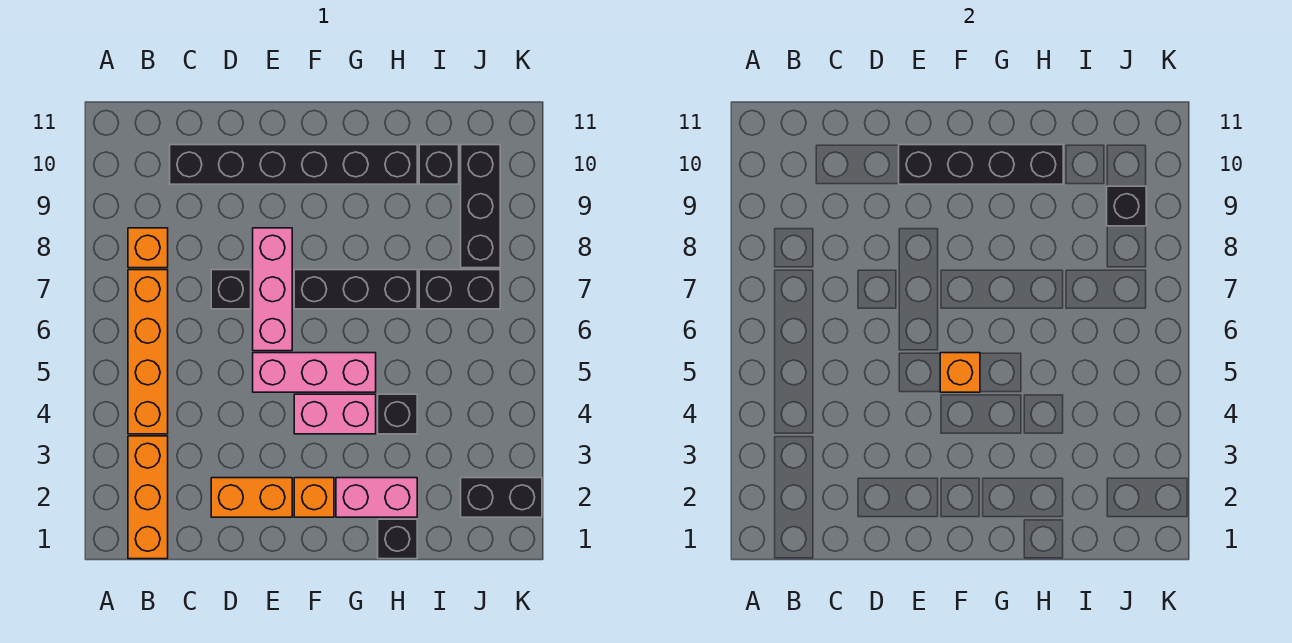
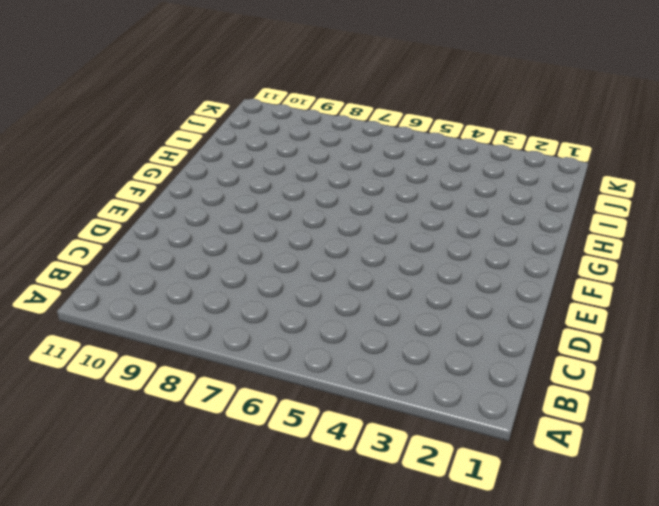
none -> orange 1x3 brick [128,436,168,559]
none -> orange 1x4 brick [128,270,168,434]
none -> orange 1x1 brick [128,228,168,268]

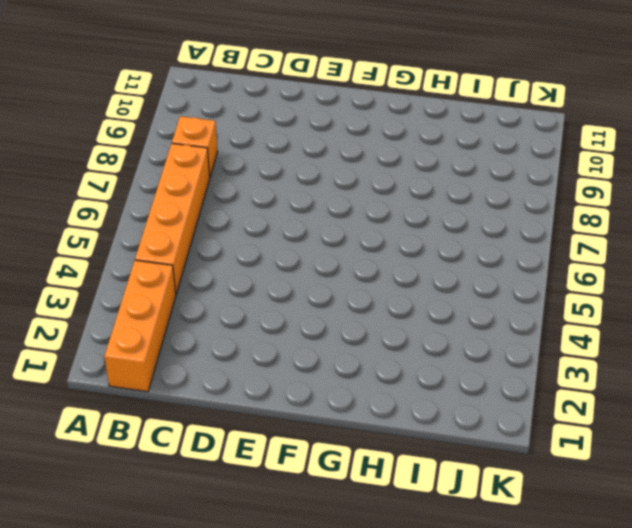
none -> black 1x6 brick [170,145,417,184]
none -> orange 1x2 brick [211,478,292,517]
none -> black 1x1 brick [211,270,251,309]

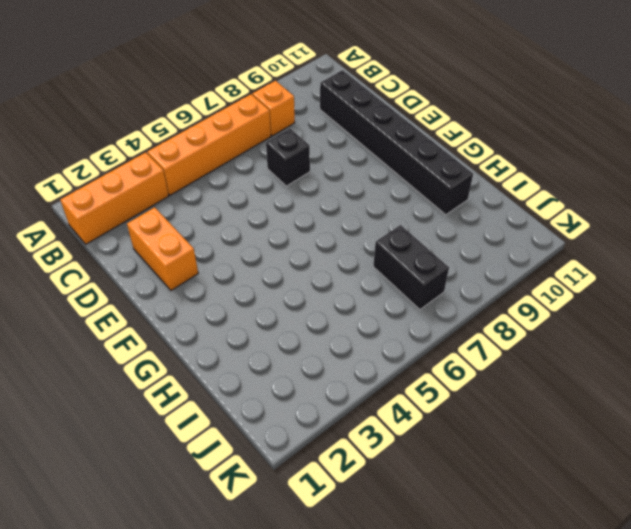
none -> pink 1x3 brick [253,353,376,392]
none -> pink 1x3 brick [253,228,292,351]
none -> orange 1x1 brick [294,478,334,517]

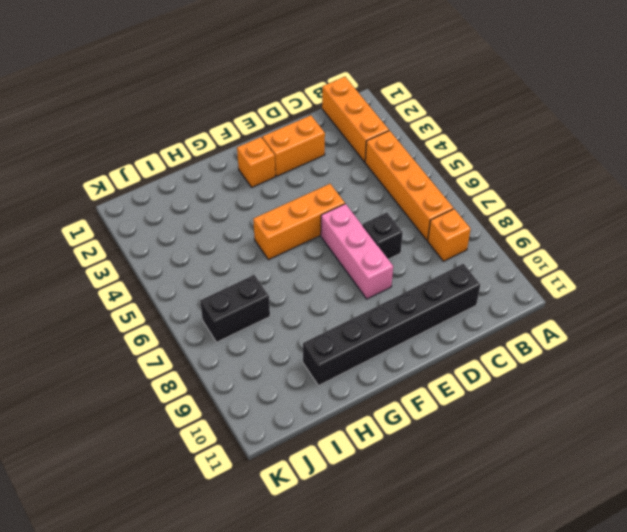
orange 1x3 brick [253,184,345,260] -> pink 1x3 brick [253,353,376,392]
none -> pink 1x2 brick [294,394,376,434]
none -> black 1x3 brick [294,270,417,309]
none -> pink 1x2 brick [336,478,417,517]

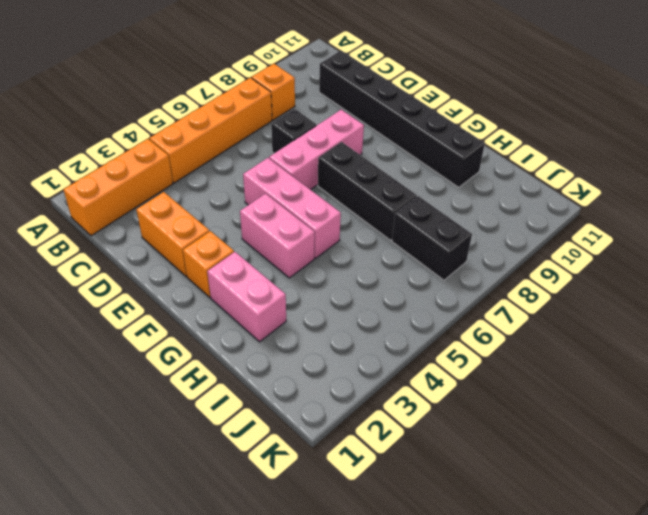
none -> black 1x1 brick [378,519,417,559]
none -> black 1x1 brick [378,394,417,434]
none -> black 1x1 brick [419,145,459,184]

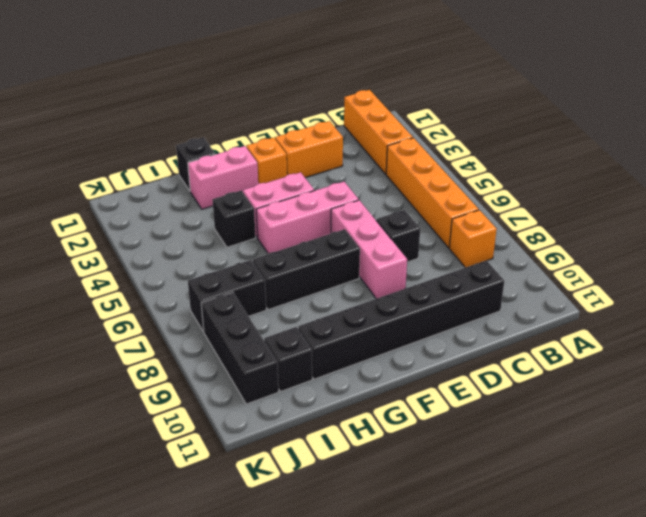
none -> black 1x2 brick [461,478,542,517]
none -> black 1x4 brick [899,145,1063,184]
none -> orange 1x1 brick [940,353,980,392]

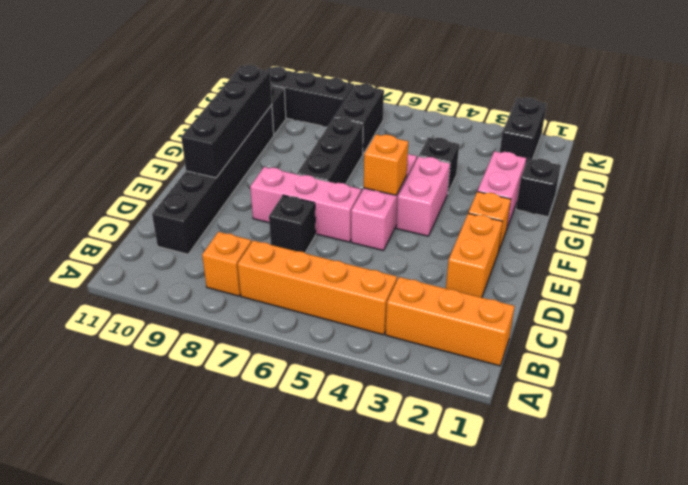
none -> black 1x1 brick [1107,186,1146,226]

